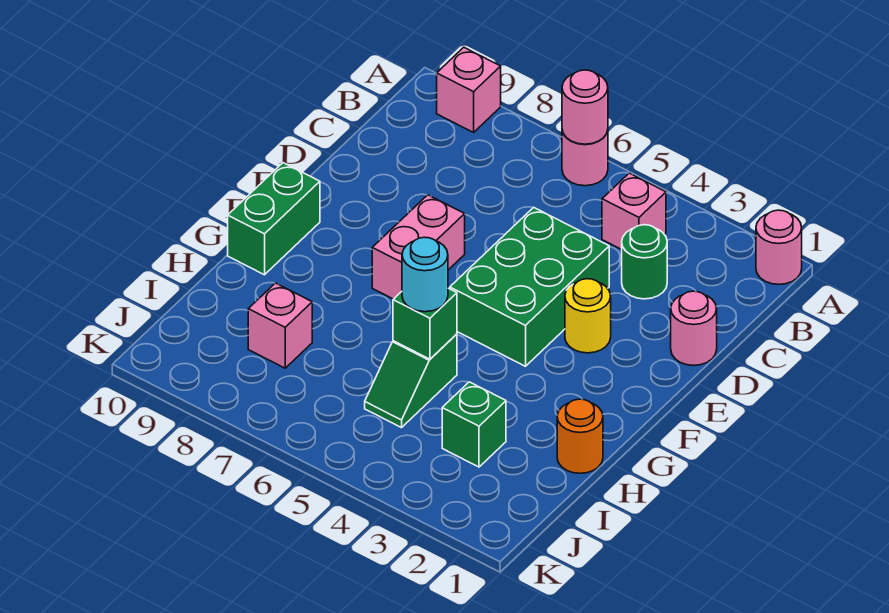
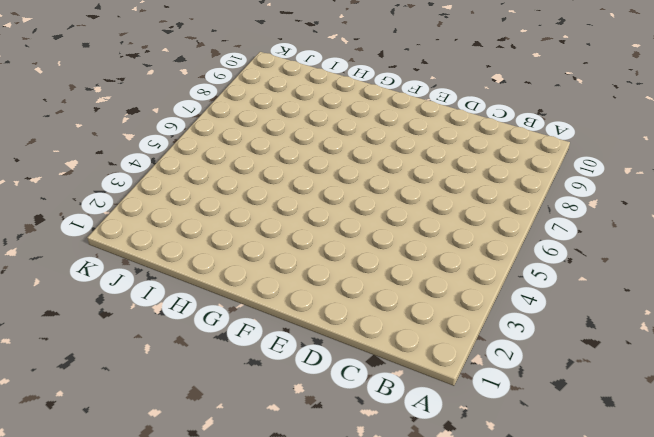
none -> pink 1x1 round brick [756,210,802,284]
none -> pink 1x1 round brick [562,130,608,186]
none -> pink 1x1 brick [437,47,501,132]

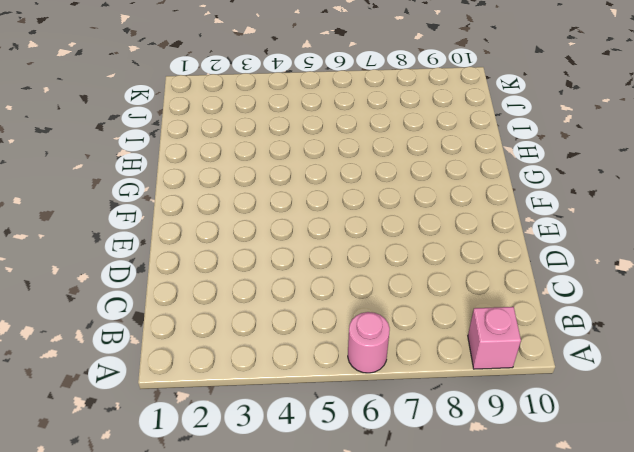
none -> pink 1x1 round brick [756,210,802,284]
none -> pink 1x1 brick [602,173,666,250]
none -> green 1x1 round brick [622,225,667,299]

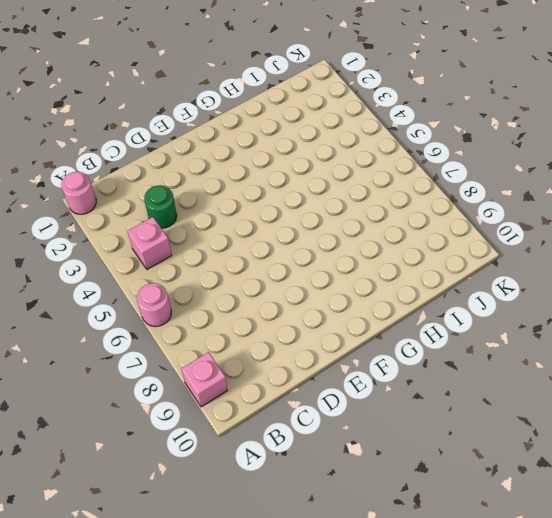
none -> pink 1x1 round brick [671,291,717,365]
none -> green 2x3 brick [450,207,609,366]
none -> yellow 1x1 round brick [565,279,611,353]

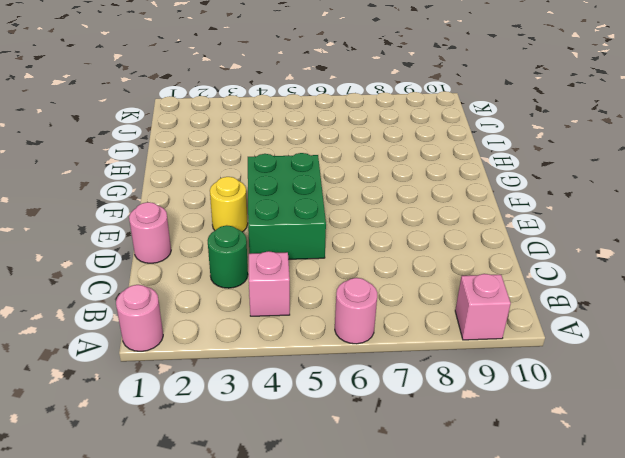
none -> pink 1x2 brick [372,195,465,299]
none -> green 1x2 brick [228,163,320,275]
none -> orange 1x1 round brick [557,399,603,473]

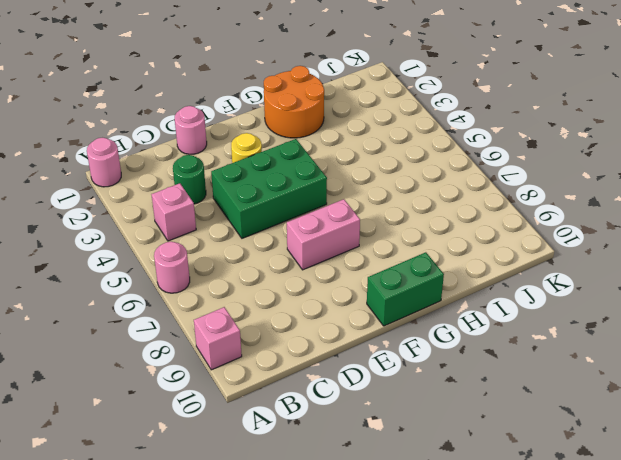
orange 2x2 round brick [264,66,324,138] -> orange 1x1 round brick [557,399,603,473]
none -> green 1x2 slope [365,334,457,428]
none -> green 1x1 brick [442,382,506,467]
none -> pink 1x1 brick [248,283,312,368]

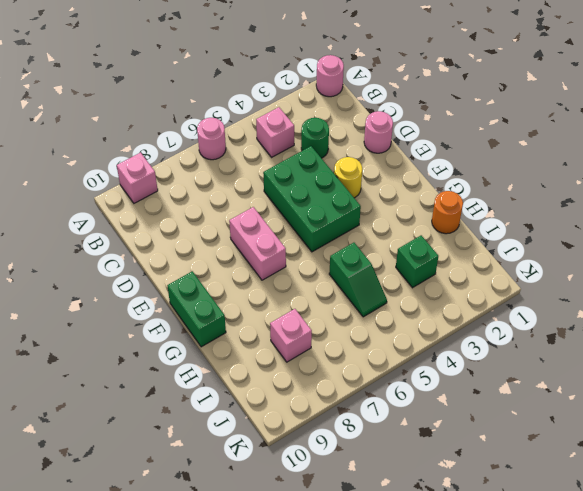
none -> pink 1x1 round brick [562,70,608,144]
none -> green 1x1 brick [393,288,457,359]
none -> cyan 1x1 round brick [402,237,448,312]

